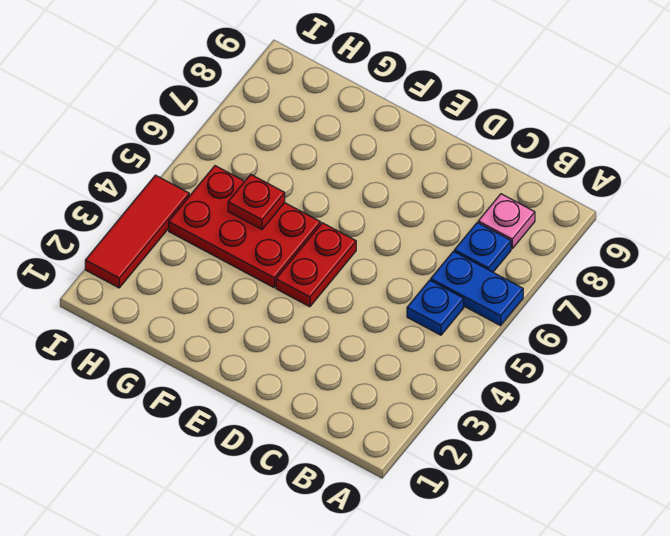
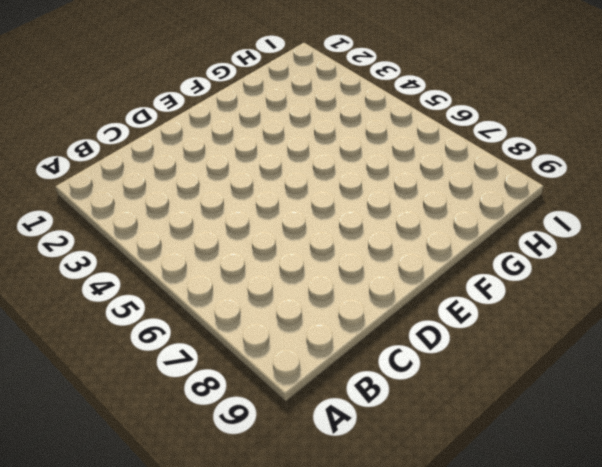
none -> blue 1x2 plate [431,251,523,326]
none -> blue 1x1 plate [407,280,464,335]

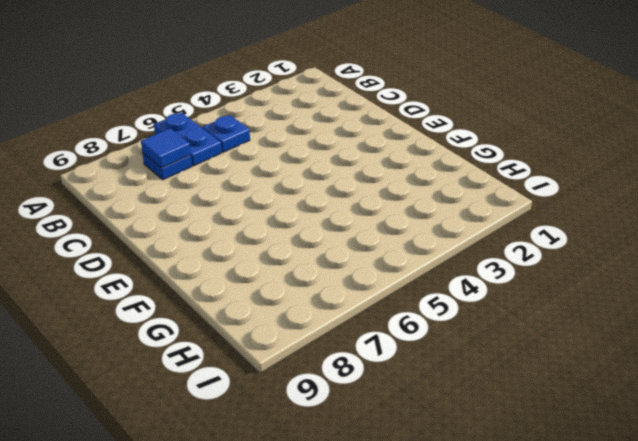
blue 1x1 tile [141,128,191,168] -> none
none -> pink 1x1 plate [478,194,535,249]
none -> red 1x2 plate [276,223,356,307]

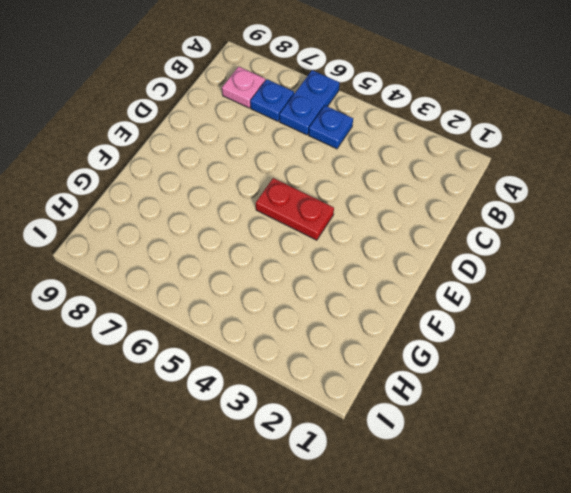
none -> red 2x3 plate [169,166,321,288]
none -> red 1x3 tile [85,175,189,288]

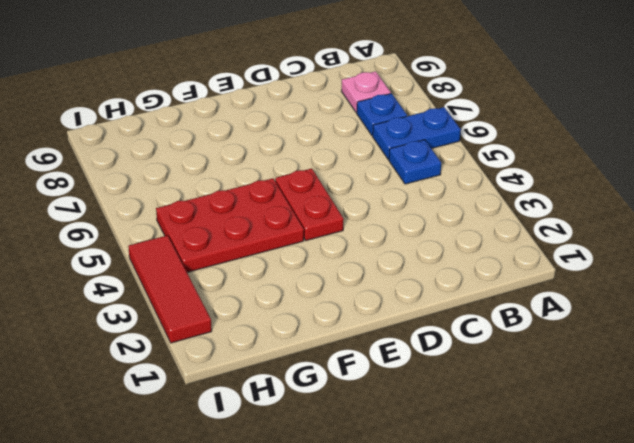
none -> red 1x1 plate [228,175,285,229]

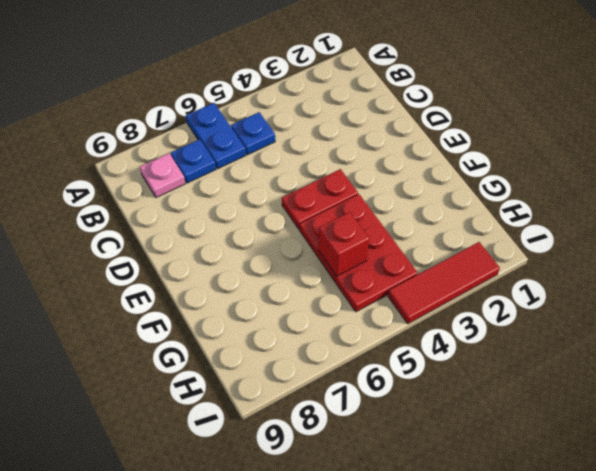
red 1x1 brick [318,212,369,276] -> red 1x1 plate [228,175,285,229]

